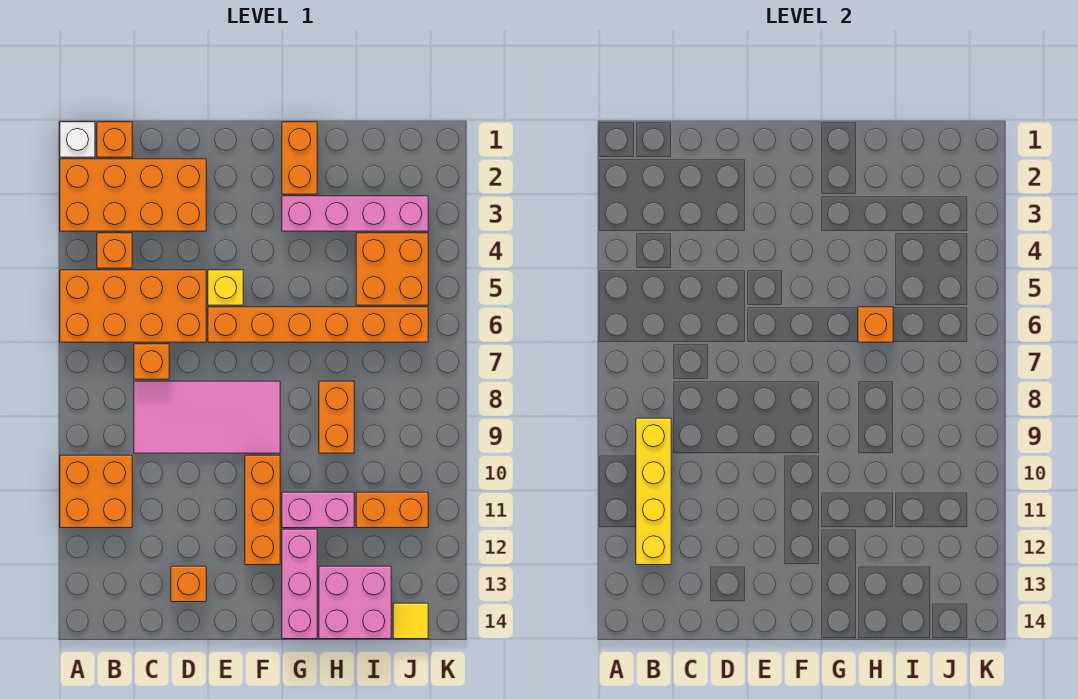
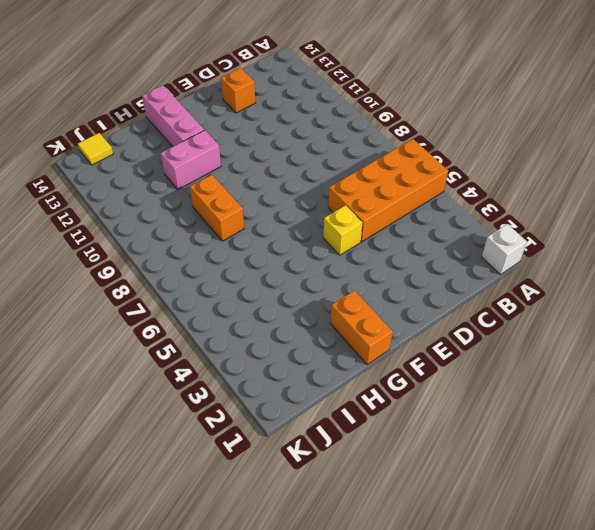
none -> orange 2x4 brick [60,159,206,231]
none -> orange 2x2 brick [60,455,132,528]
none -> orange 1x1 brick [97,122,132,157]

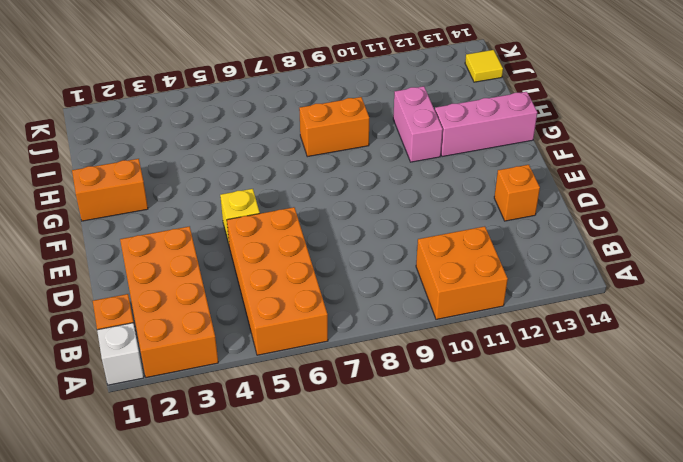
none -> orange 1x1 brick [97,233,132,268]
none -> orange 1x1 brick [134,344,169,379]
none -> pink 2x4 tile [134,381,280,453]

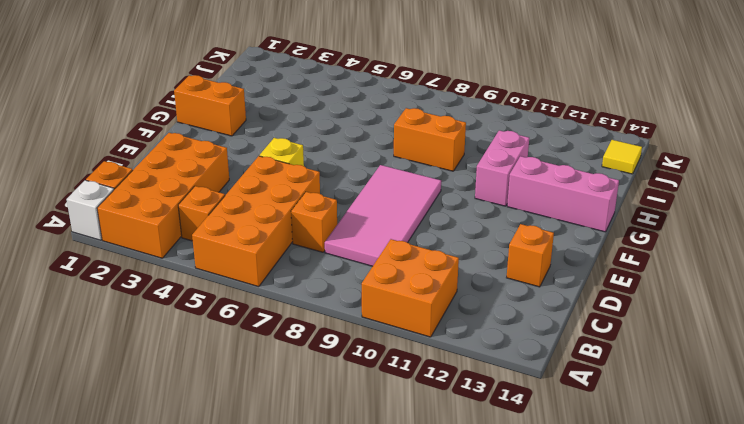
none -> orange 1x6 brick [208,307,428,342]
none -> orange 1x3 brick [245,455,280,565]
none -> pink 1x4 brick [282,196,428,231]

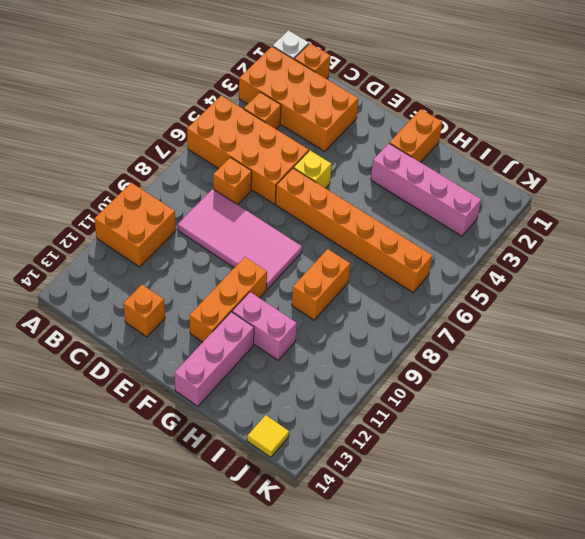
none -> pink 2x2 brick [319,566,391,639]
none -> orange 2x2 brick [356,233,428,305]
none -> orange 1x2 brick [356,492,428,528]

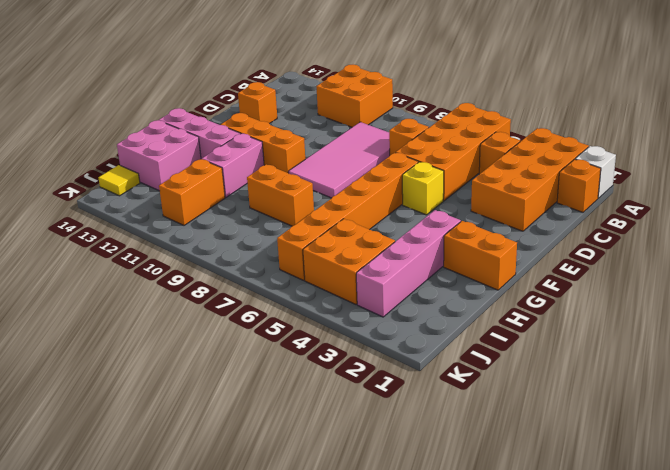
none -> yellow 1x4 brick [636,418,671,565]
none -> orange 1x1 brick [858,307,893,342]

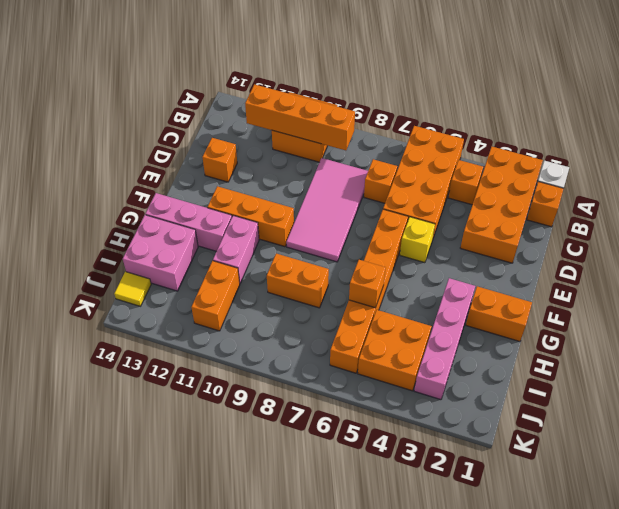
orange 1x4 brick [245,84,355,150] -> yellow 1x4 brick [636,418,671,565]

